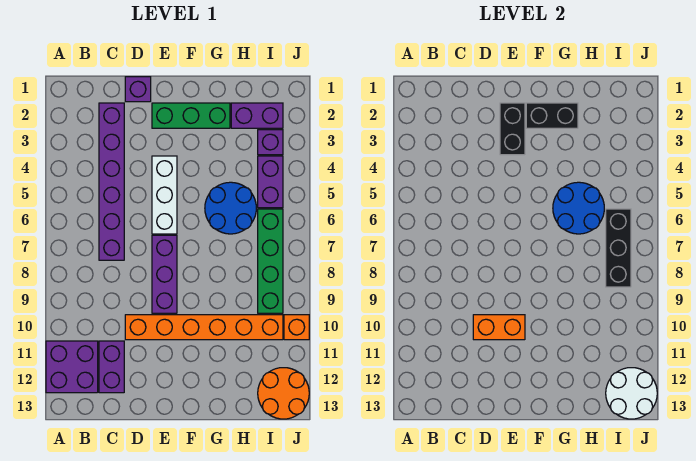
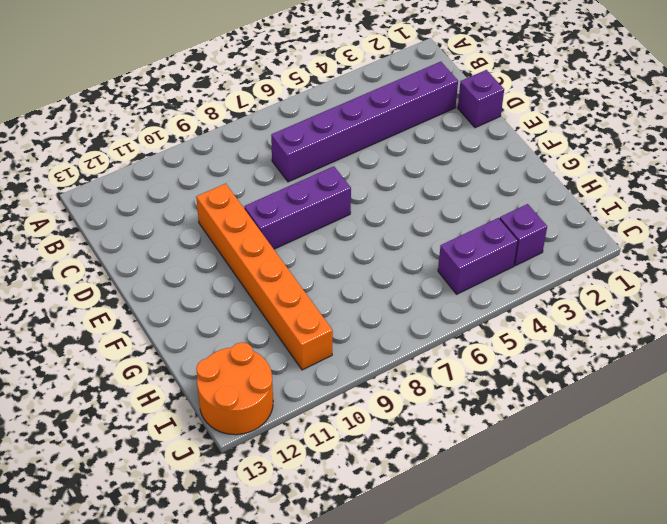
none -> purple 2x2 brick [46,341,98,393]
none -> purple 1x2 brick [99,341,124,393]
none -> green 1x3 brick [152,103,230,128]

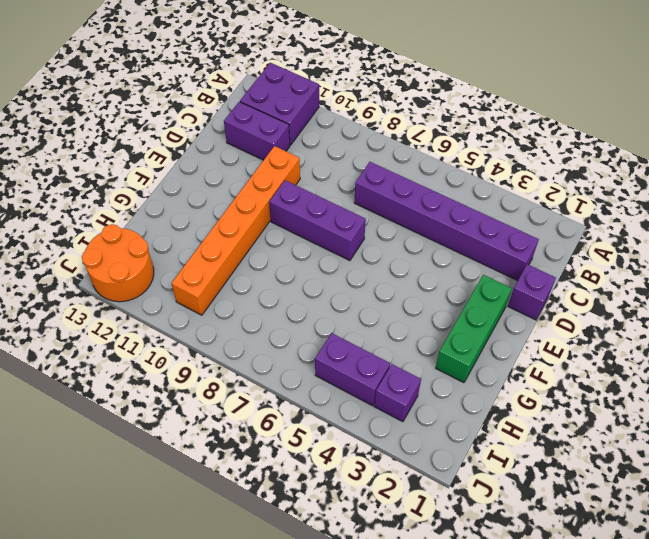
none -> white 1x3 brick [152,156,177,234]
none -> blue 2x2 round brick [205,182,256,234]
none -> purple 1x2 brick [231,103,283,128]

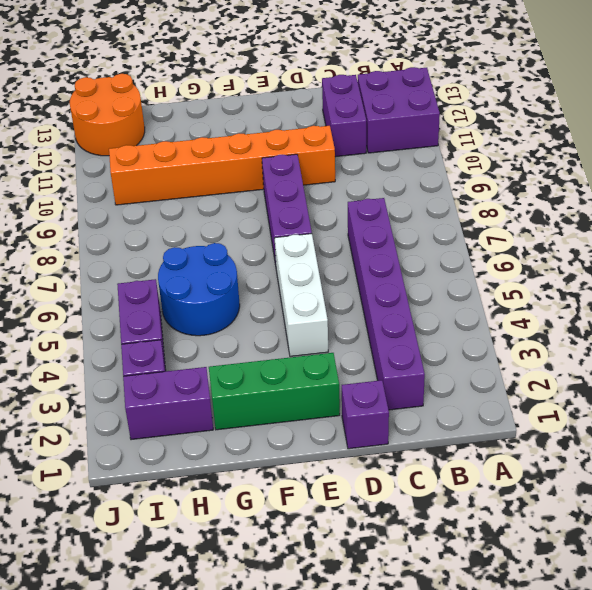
none -> green 1x4 brick [258,209,283,313]
none -> orange 1x1 brick [284,315,309,340]
none -> orange 1x2 brick [473,315,525,340]

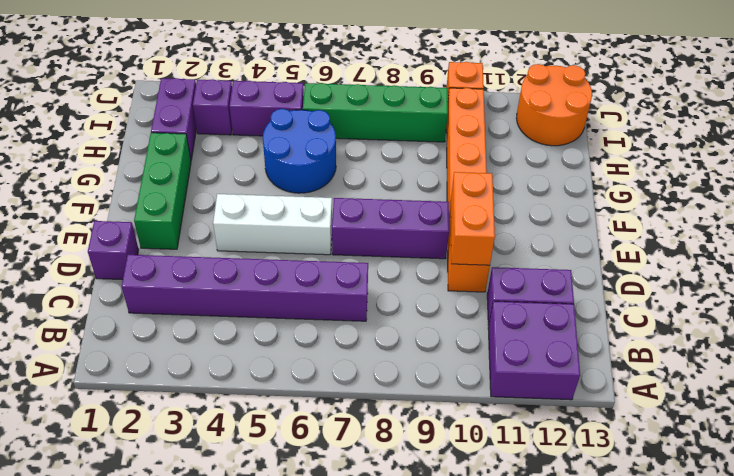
none -> black 1x2 brick [500,103,525,155]
none -> black 1x2 brick [526,103,578,128]
none -> blue 2x2 round brick [553,182,604,234]

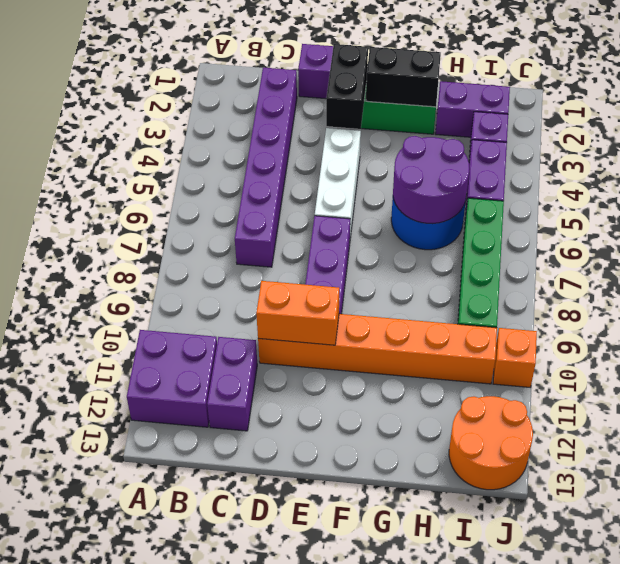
purple 2x2 round brick [393,136,470,224] -> blue 2x2 round brick [553,182,604,234]
none -> black 1x3 brick [606,209,631,287]
none -> white 2x2 round brick [606,368,657,419]

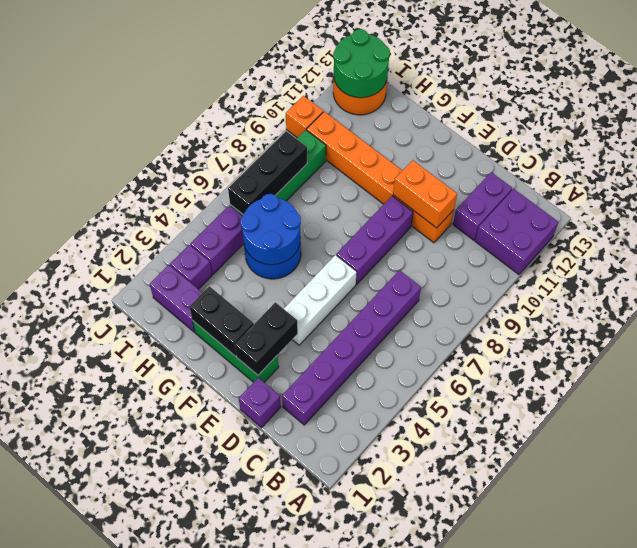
green 2x2 round brick [333,29,390,98] -> white 2x2 round brick [606,368,657,419]

